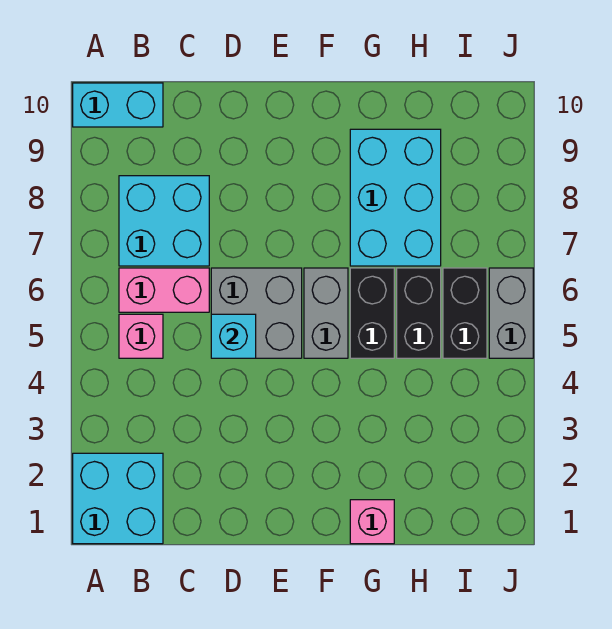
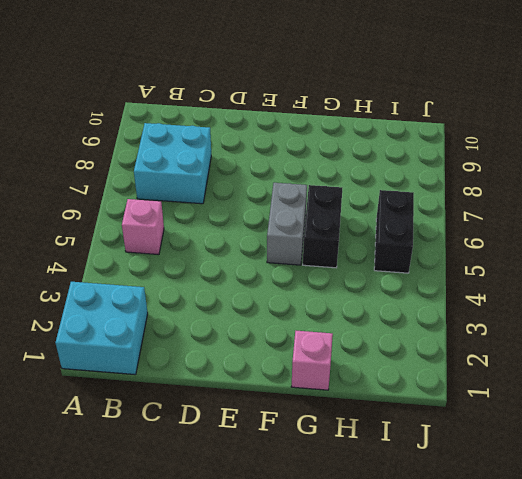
none -> cyan 1x2 brick [73,83,163,127]
none -> pink 1x2 brick [119,268,209,312]
none -> grey 2x2 brick [211,268,302,358]

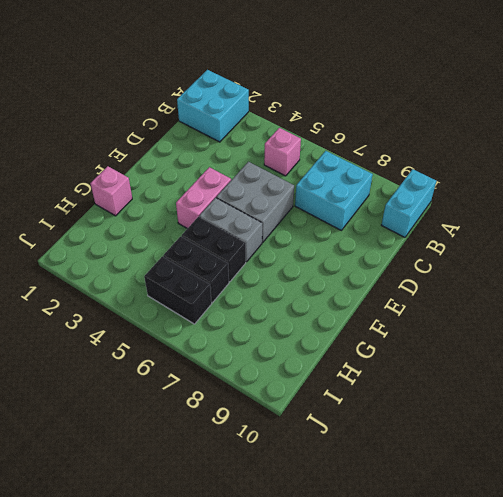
pink 1x2 brick [176,167,231,228] -> pink 1x2 brick moved to [119,268,209,312]
none -> cyan 2x3 brick [350,129,441,266]
none -> grey 1x2 brick [489,268,533,358]
none -> cyan 1x1 brick [211,314,256,358]

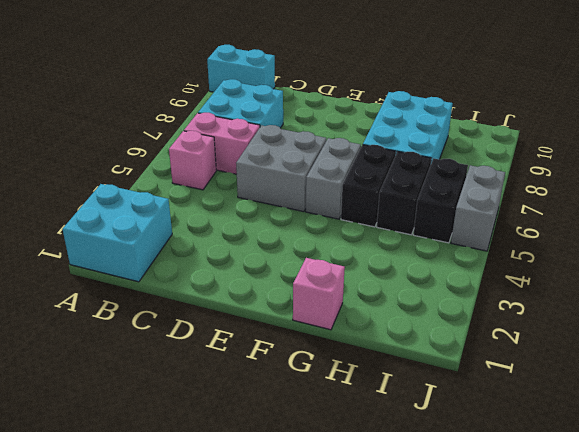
none -> cyan 1x1 brick [211,314,256,358]

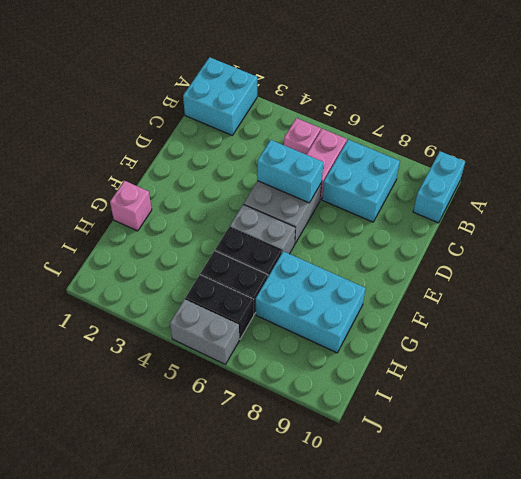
cyan 1x2 brick [257,140,323,203] -> cyan 1x1 brick [211,314,256,358]

